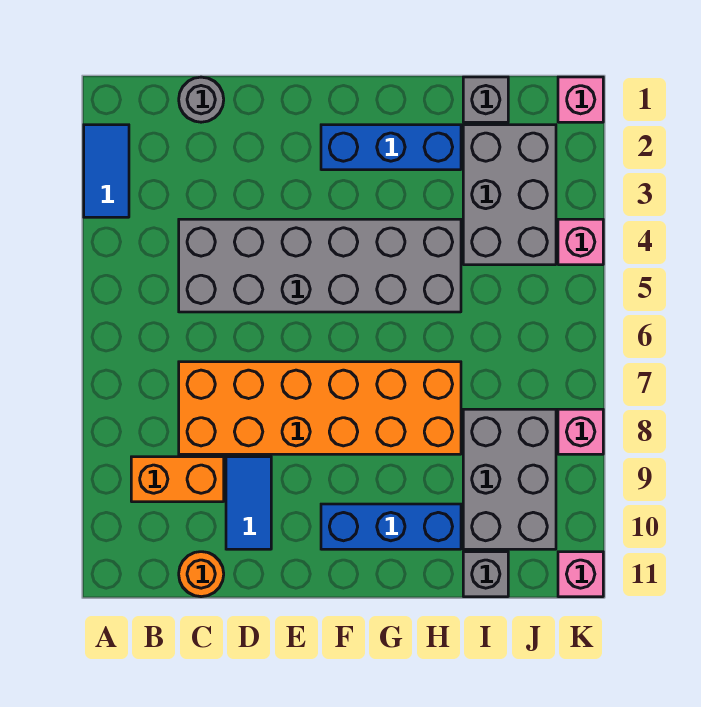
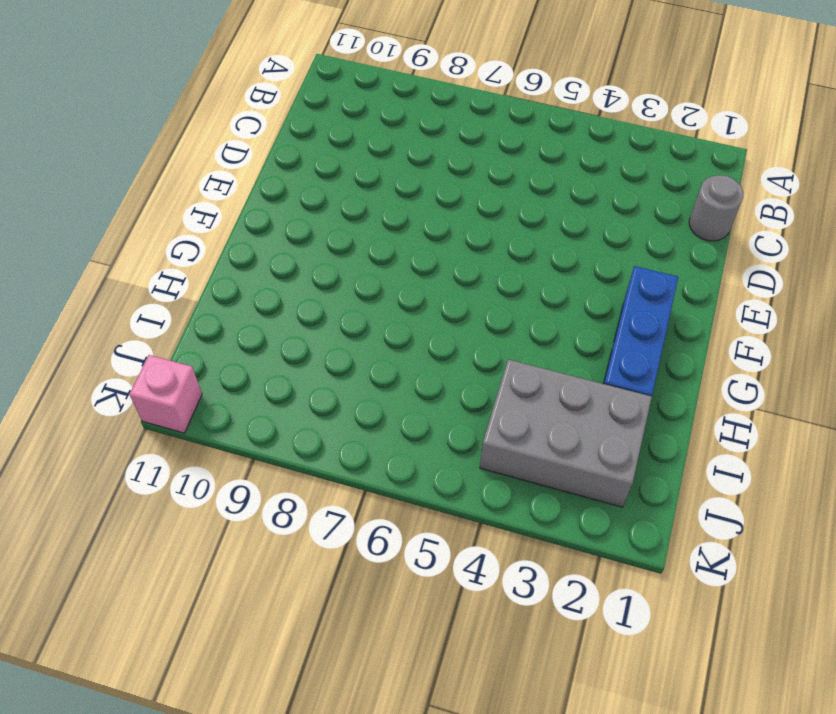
none -> blue 1x2 tile [84,125,129,217]
none -> orange 1x2 brick [131,457,224,502]
none -> grey 2x6 brick [179,219,461,312]

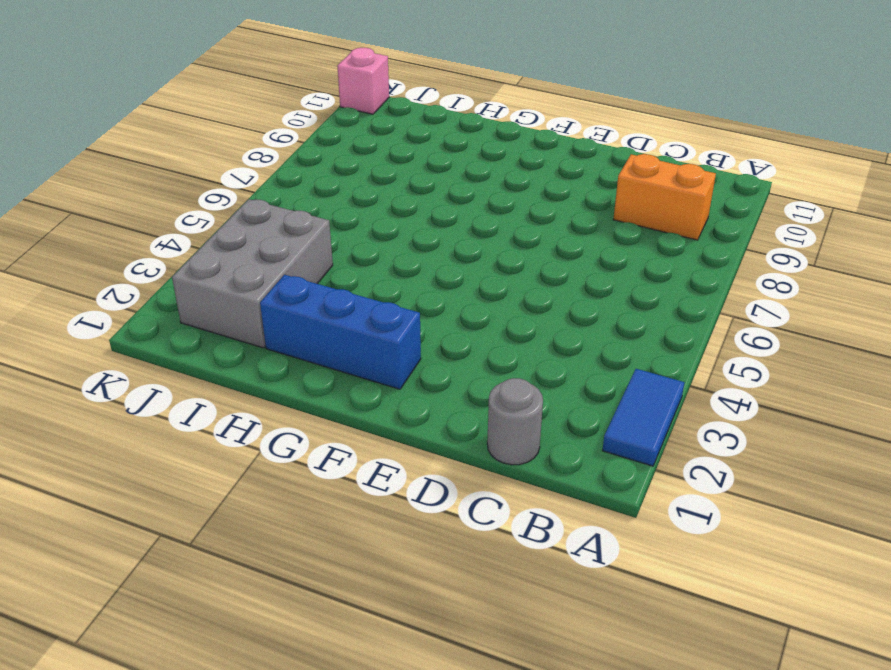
none -> grey 2x6 brick [179,219,461,312]
none -> orange 2x6 brick [179,362,461,454]
none -> orange 1x1 round brick [179,552,224,597]

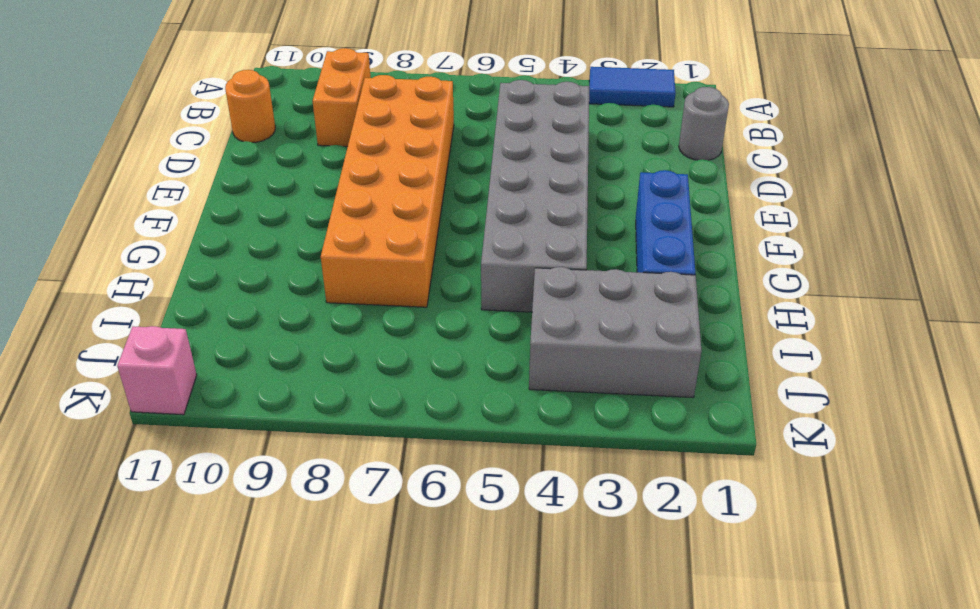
none -> blue 1x2 tile [226,457,271,549]
none -> blue 1x3 brick [321,504,461,549]
none -> grey 1x1 brick [463,77,508,122]

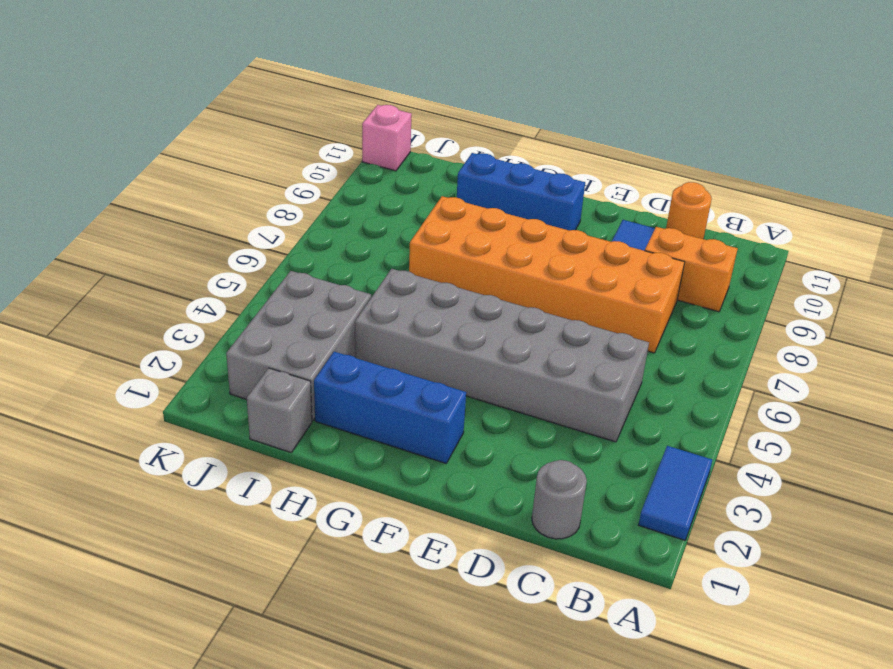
none -> grey 2x3 brick [463,409,556,549]
none -> grey 1x1 brick [463,552,508,597]
none -> pink 1x1 brick [558,77,603,122]

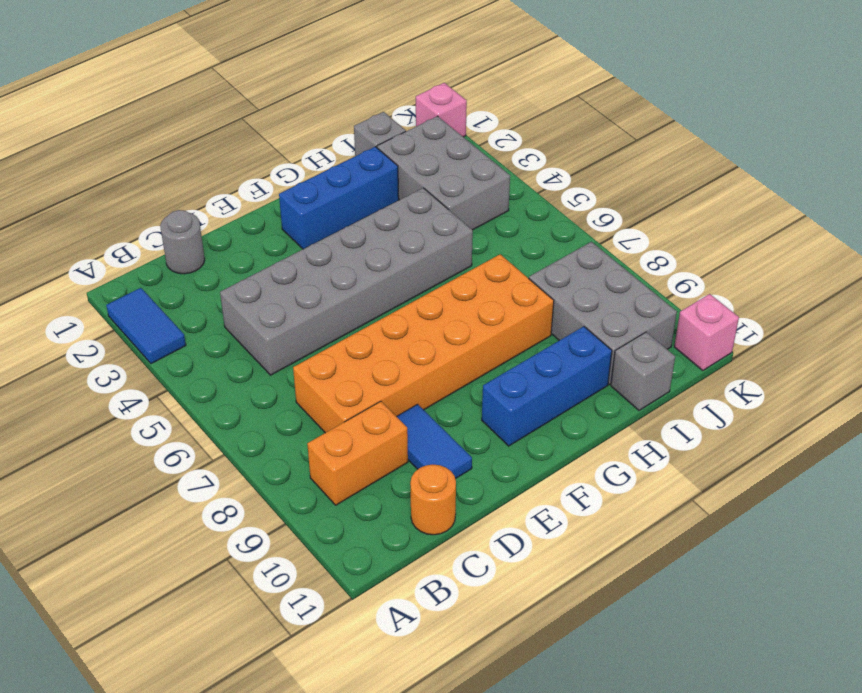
none -> pink 1x1 brick [558,219,603,265]
none -> pink 1x1 brick [558,409,603,454]

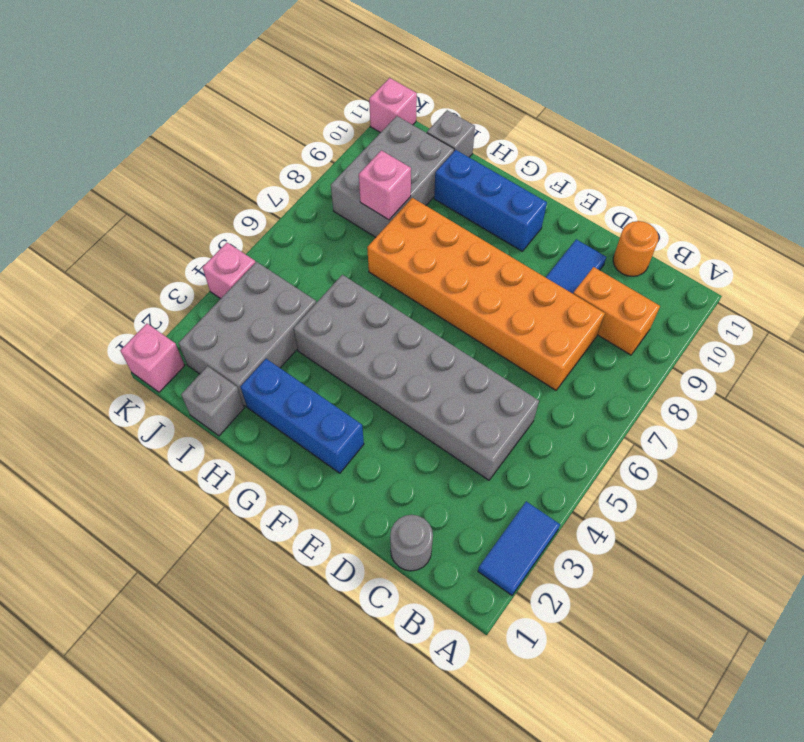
pink 1x1 brick [359,150,411,220] -> pink 1x1 brick moved to [558,409,603,454]

